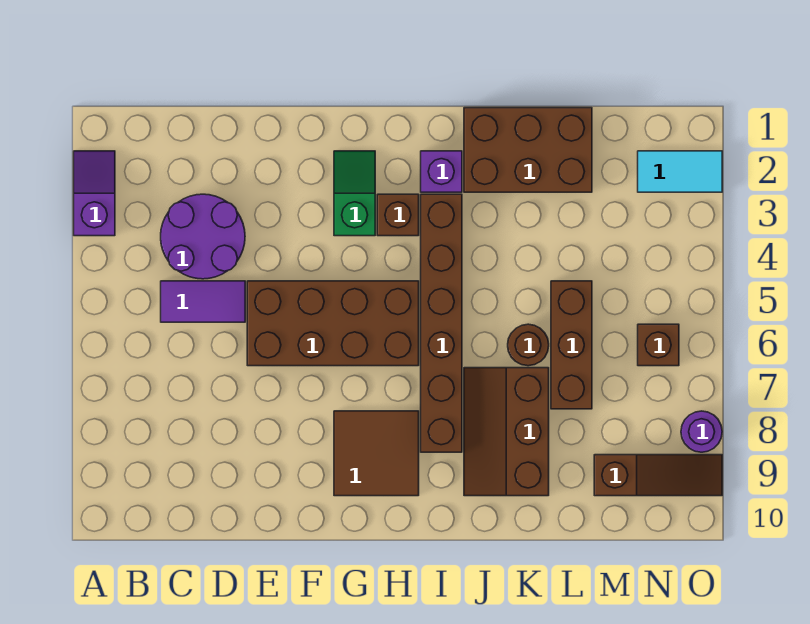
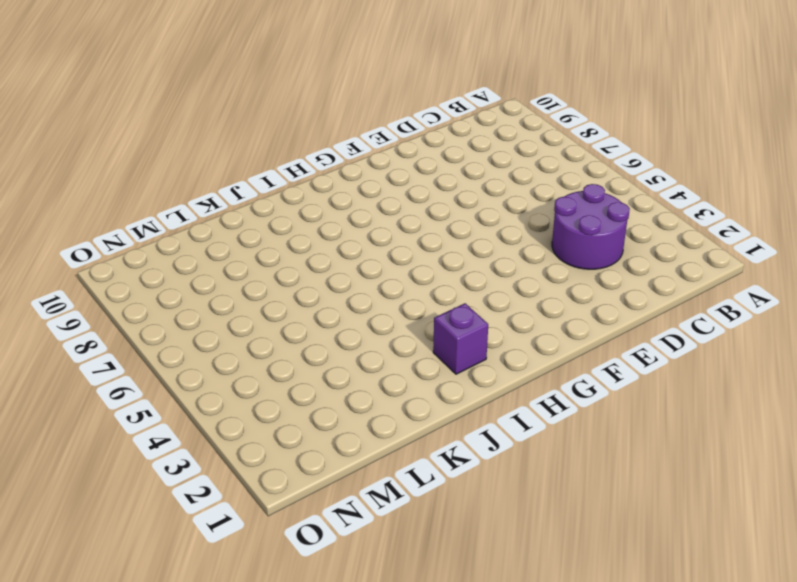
none -> purple 1x2 slope [74,151,115,236]
none -> purple 1x2 tile [161,281,245,322]
none -> brown 2x4 brick [247,281,419,366]

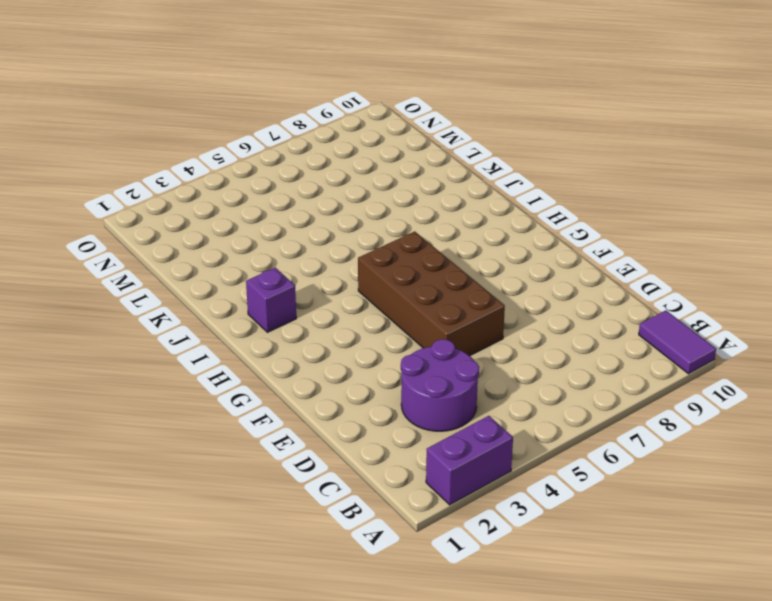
purple 1x2 brick [426,416,513,505] -> purple 1x2 slope [74,151,115,236]
purple 1x2 tile [639,310,716,374] -> purple 1x2 tile moved to [161,281,245,322]
none -> green 1x2 slope [334,151,375,236]
none -> brown 2x2 tile [334,411,419,496]
none -> brown 1x1 brick [377,194,419,236]

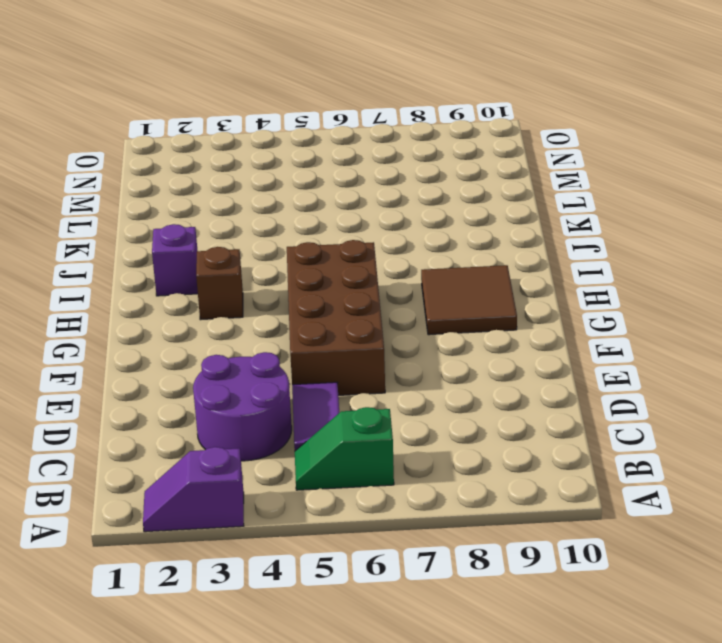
green 1x2 slope [295,407,394,490] -> green 1x2 slope moved to [334,151,375,236]
none -> brown 1x6 brick [421,194,462,452]
none -> brown 2x3 brick [464,108,592,192]
none -> brown 2x3 slope [464,368,549,496]

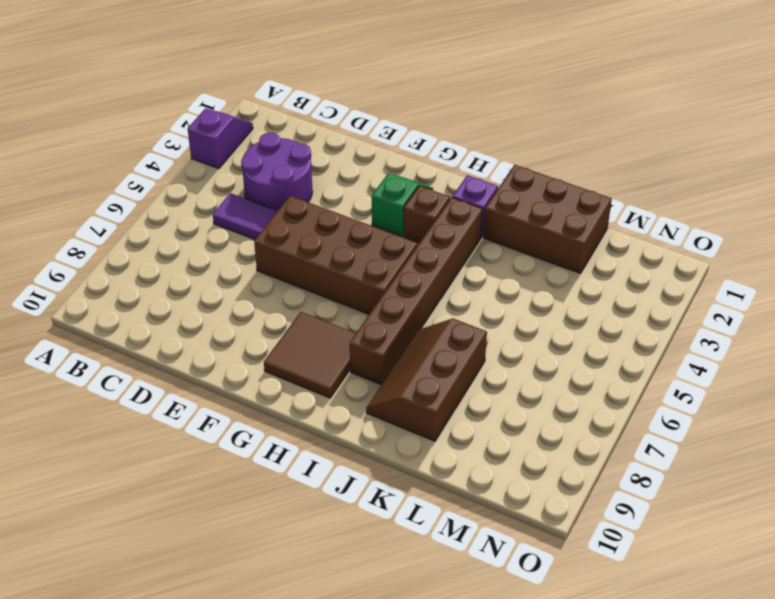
none -> brown 1x1 round brick [508,324,549,366]
none -> brown 1x3 brick [551,281,592,409]
none -> brown 1x3 slope [594,455,722,496]

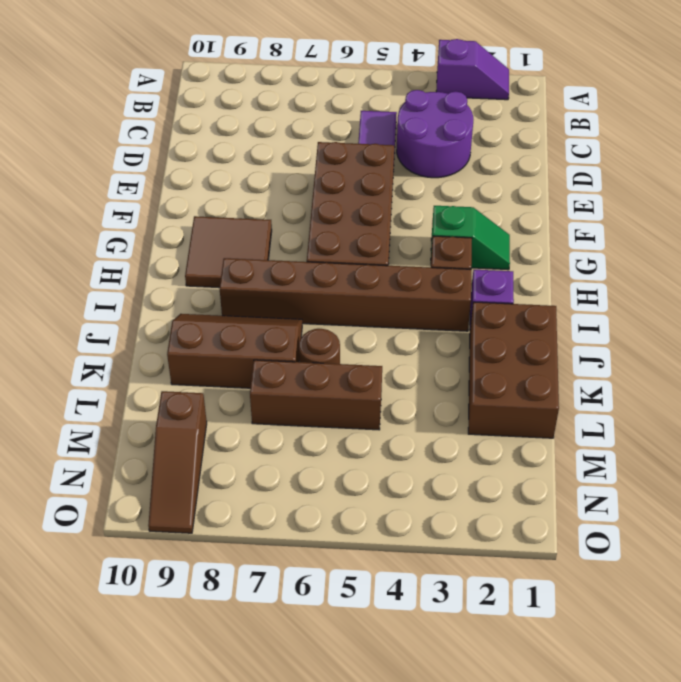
none -> cyan 1x2 tile [638,151,722,192]
none -> brown 1x1 brick [638,324,679,366]
none -> purple 1x1 round brick [681,411,722,452]

